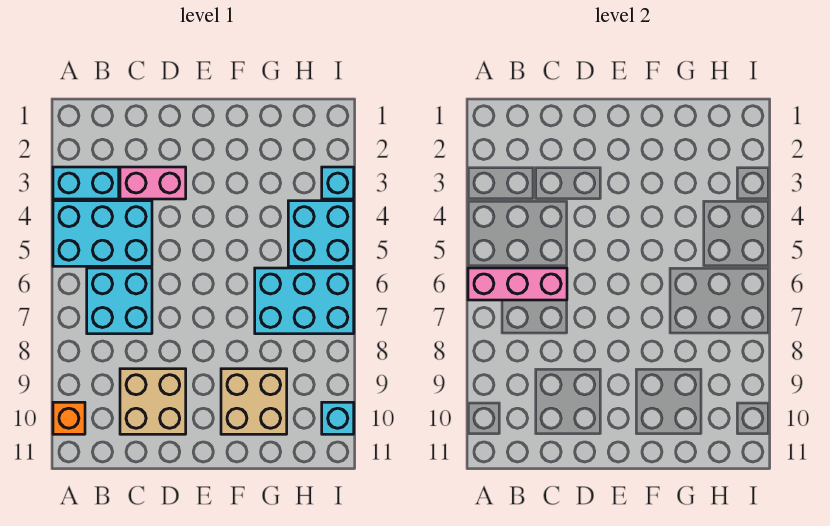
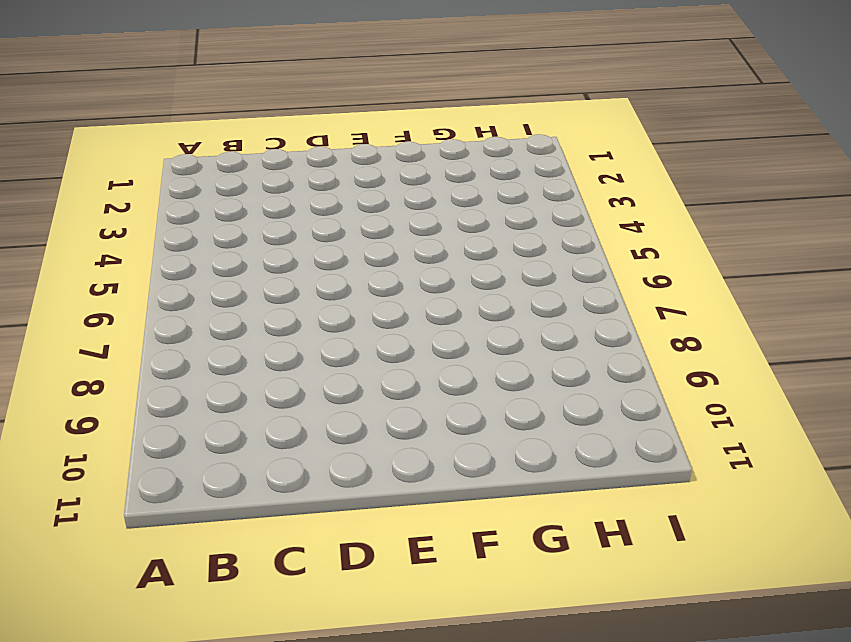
none -> cyan 1x2 brick [53,167,119,199]
none -> cyan 2x3 brick [53,201,152,266]
none -> orange 1x1 brick [53,402,85,434]

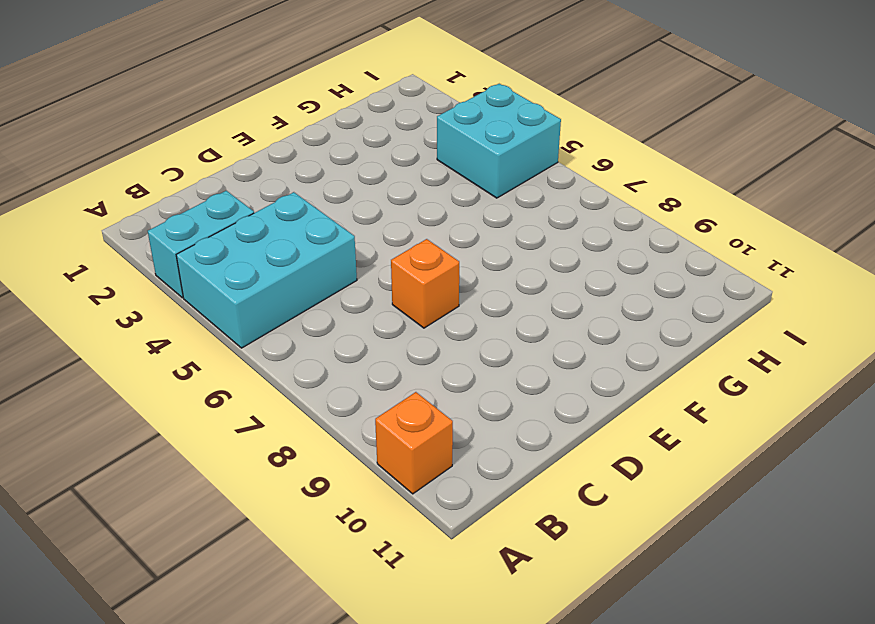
orange 1x1 brick [391,239,459,328] -> none
none -> cyan 2x2 brick [87,268,152,334]
none -> pink 1x2 brick [120,167,186,199]
none -> tan 2x2 brick [120,369,186,434]

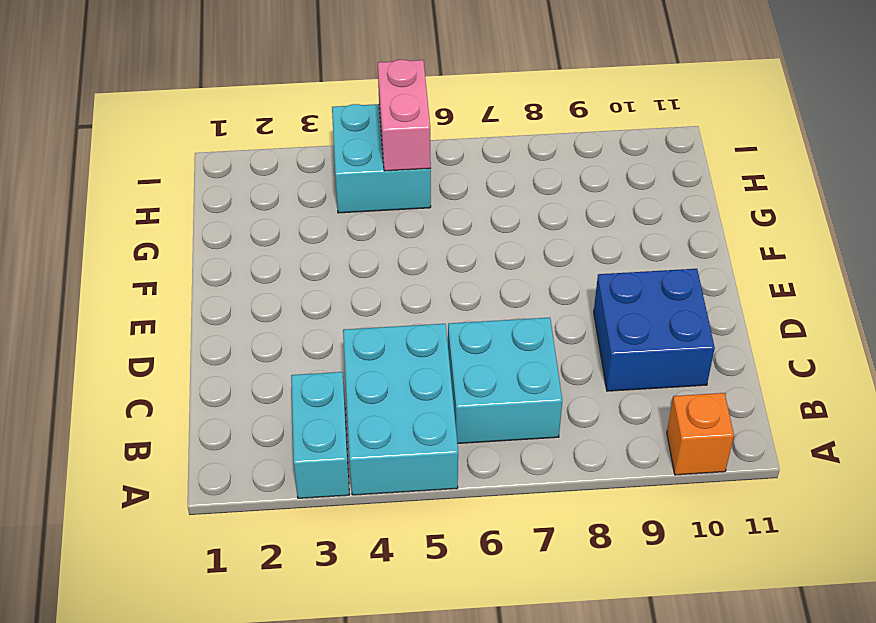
blue 2x2 brick [594,269,715,391] -> tan 2x2 brick [120,369,186,434]
pink 1x2 brick [378,59,431,171] -> pink 1x2 brick moved to [120,167,186,199]
none -> tan 2x2 brick [221,369,287,434]
none -> cyan 2x3 brick [255,268,354,334]
none -> cyan 1x1 brick [322,167,354,199]

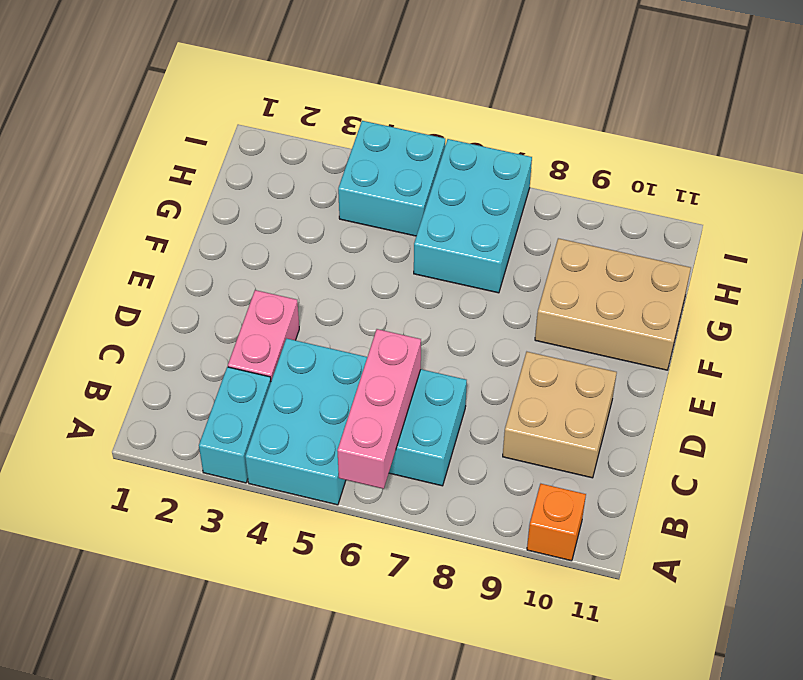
tan 2x3 brick [535,238,691,370] -> tan 2x2 brick [221,369,287,434]
none -> cyan 1x1 brick [322,167,354,199]
none -> cyan 1x1 brick [322,402,354,434]

